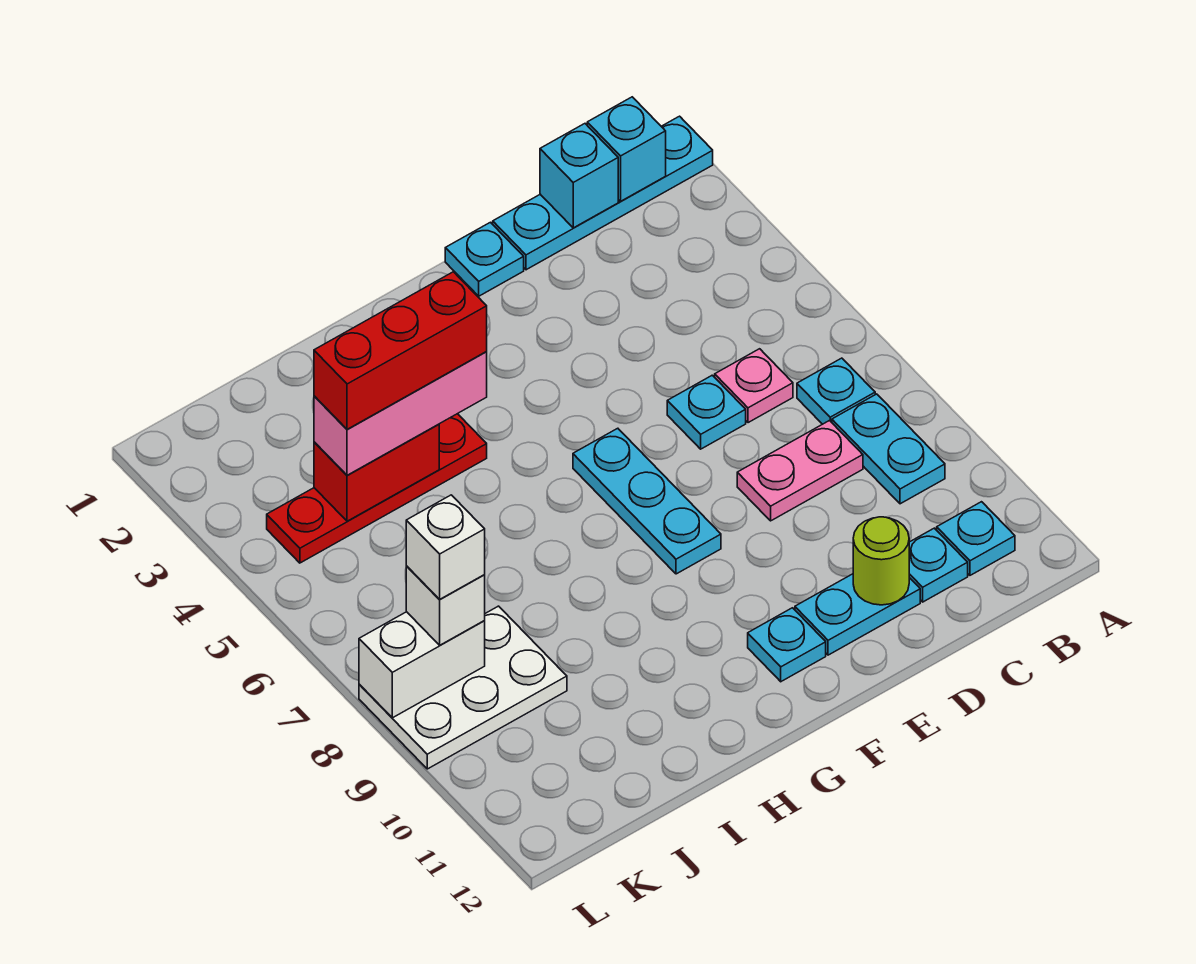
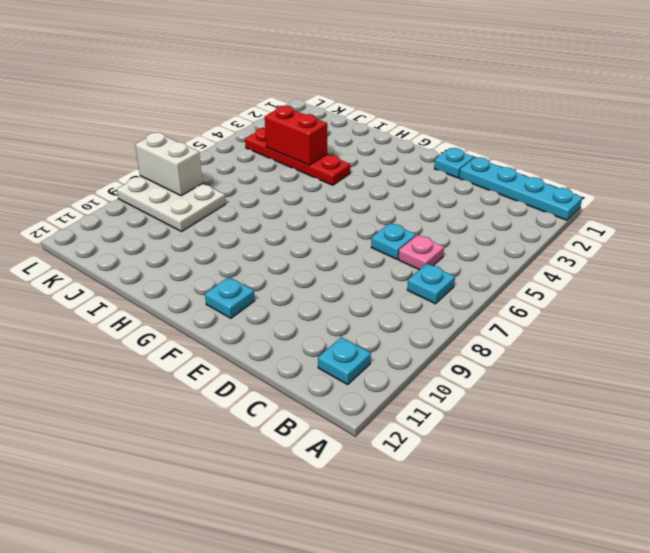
none -> cyan 1x2 plate [832,394,945,504]
none -> pink 1x2 plate [737,421,863,521]
none -> cyan 1x1 plate [909,528,968,602]

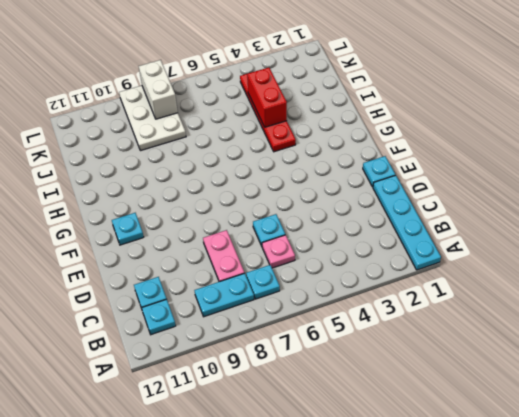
none -> cyan 1x2 plate [795,574,920,655]
none -> cyan 1x3 plate [573,428,721,574]
none -> cyan 1x1 brick [587,97,666,201]

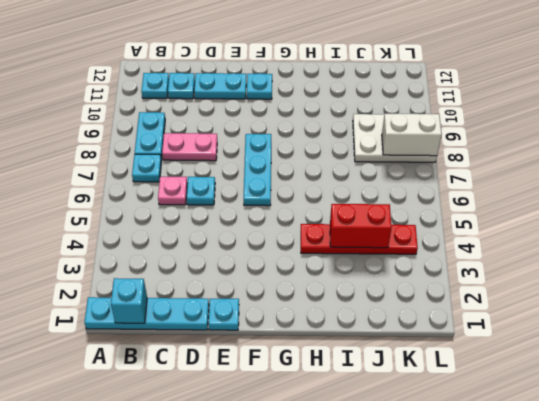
none -> cyan 1x1 brick [540,124,618,228]
none -> lime 1x1 round brick [853,517,909,605]
none -> pink 1x3 brick [314,352,487,475]

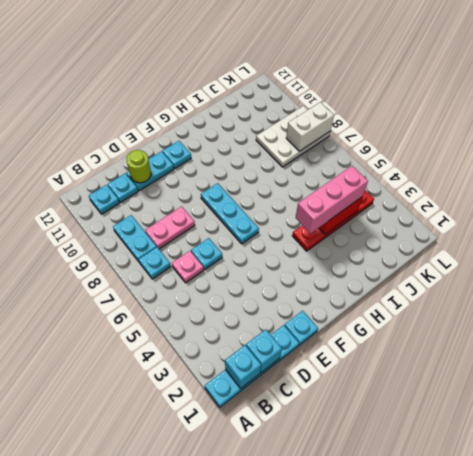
none -> white 1x1 brick [406,566,485,645]
none -> red 1x3 brick [314,272,487,429]
none -> white 1x1 brick [406,495,485,600]

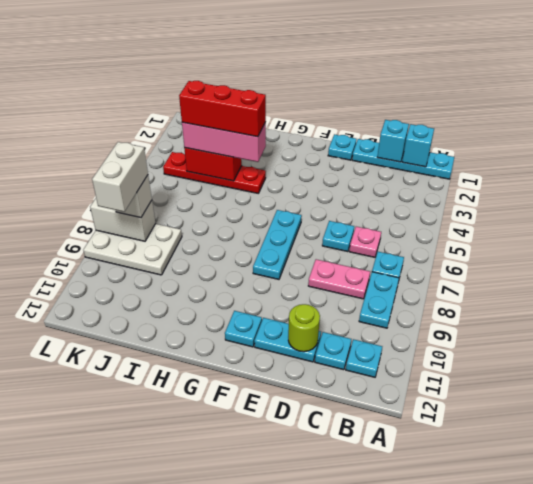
white 1x2 brick [92,142,148,212] -> white 1x1 brick [406,495,485,600]

